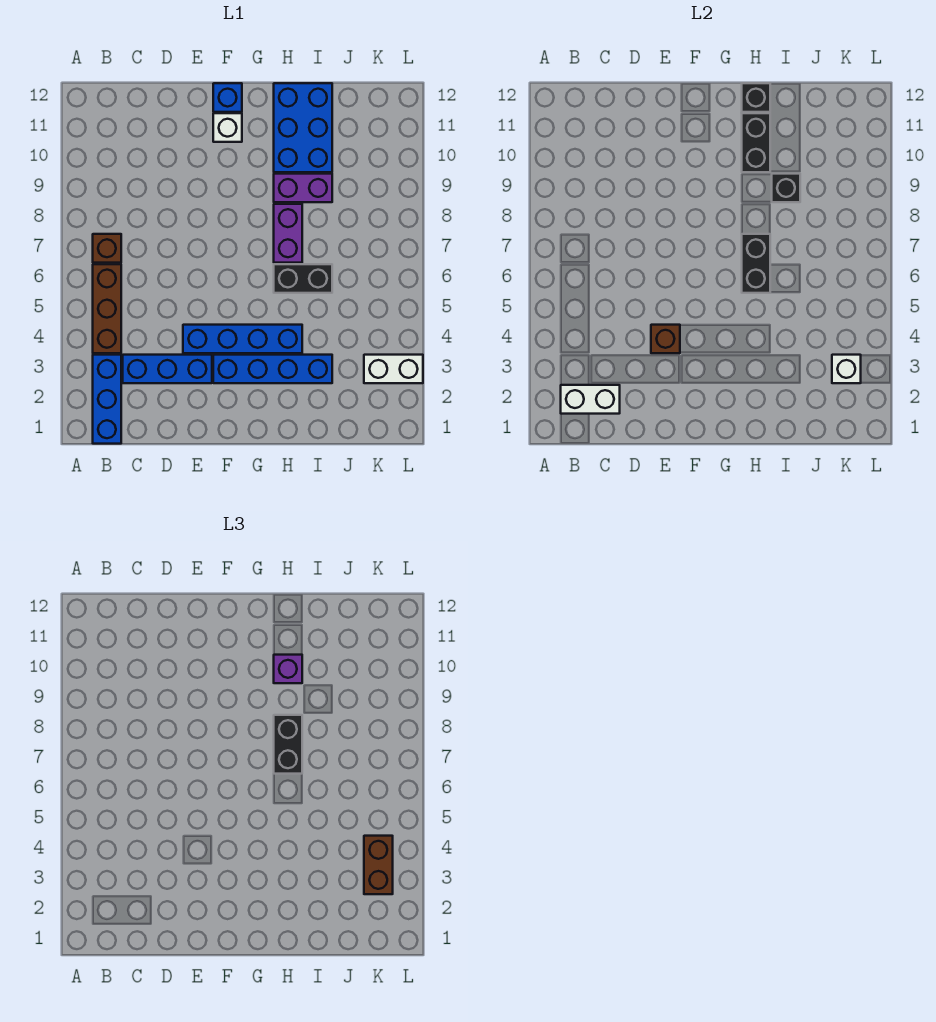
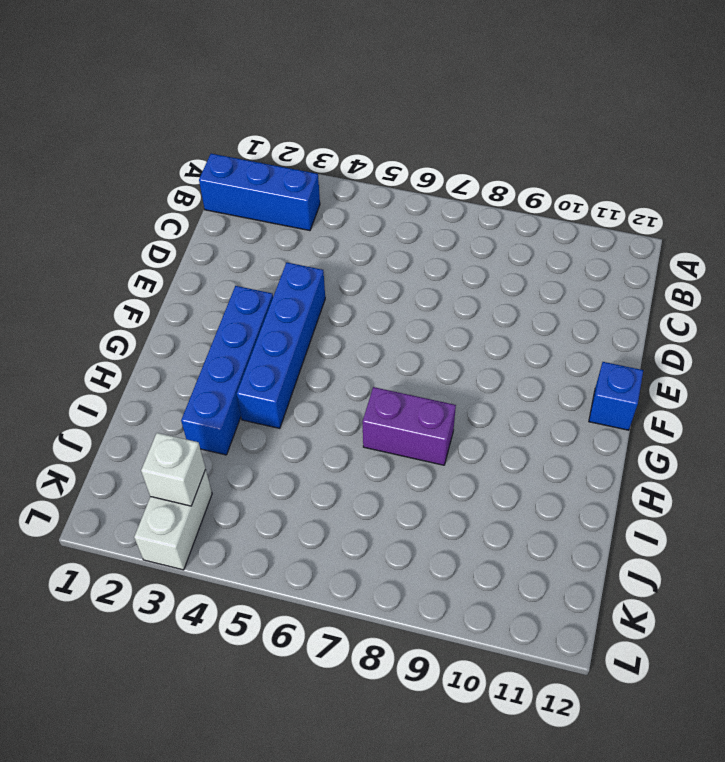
none -> brown 1x3 brick [93,264,121,353]
none -> brown 1x1 brick [93,234,121,263]
none -> blue 1x3 brick [123,355,212,383]

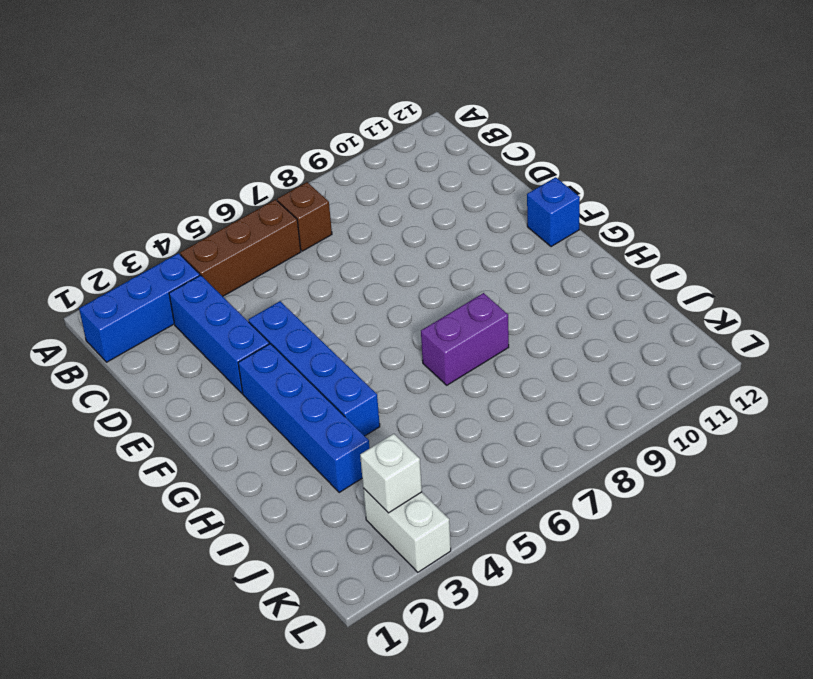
none -> white 1x1 brick [213,113,242,142]
none -> black 1x2 brick [274,264,332,293]
none -> purple 1x2 brick [274,174,332,202]

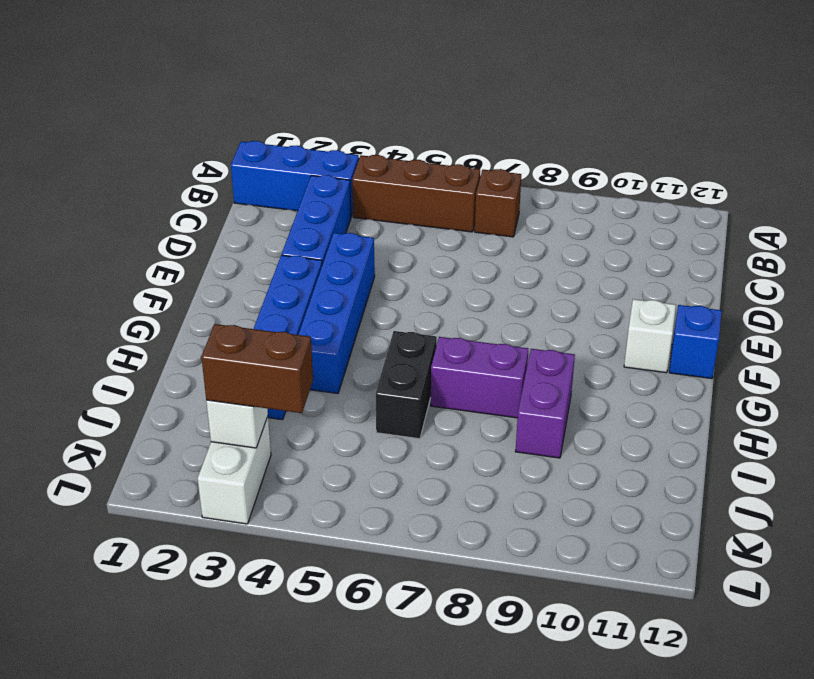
none -> blue 2x3 brick [274,83,332,172]
none -> white 1x2 brick [561,385,620,414]
none -> brown 1x1 brick [651,325,680,353]

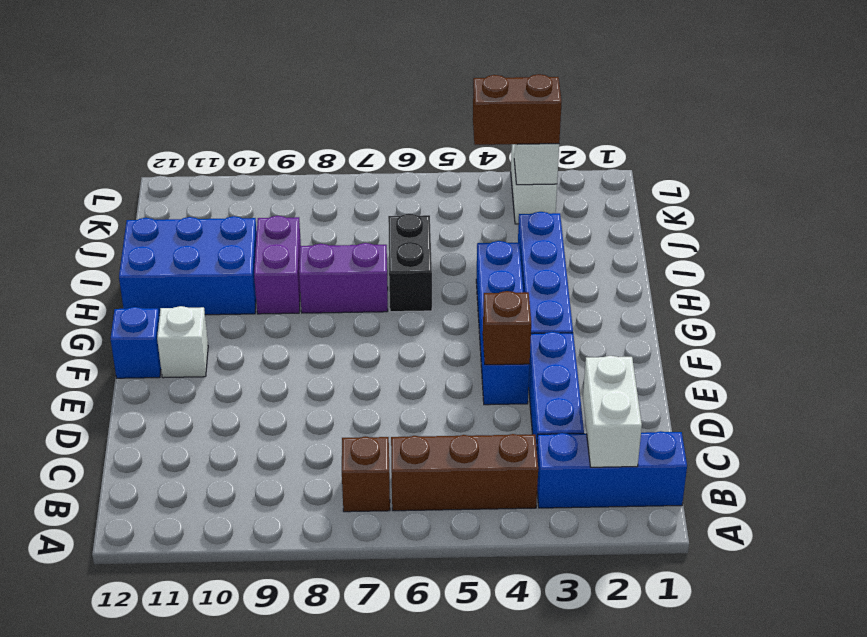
none -> black 1x2 brick [742,234,770,293]
none -> black 1x2 brick [742,113,770,172]
none -> black 1x1 brick [742,83,770,112]

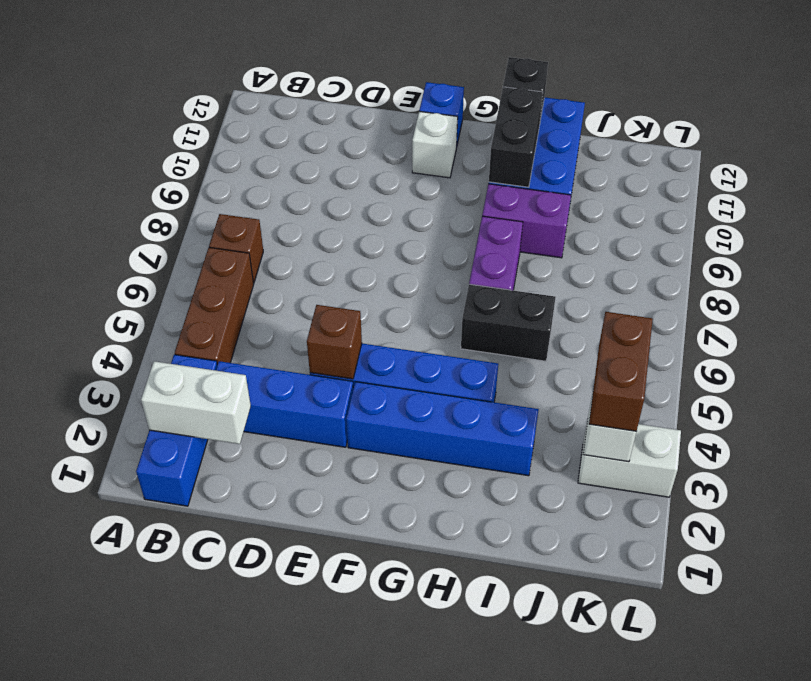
none -> black 1x2 brick [742,234,770,293]
none -> black 1x1 brick [772,174,800,202]
none -> black 1x2 brick [274,715,302,774]

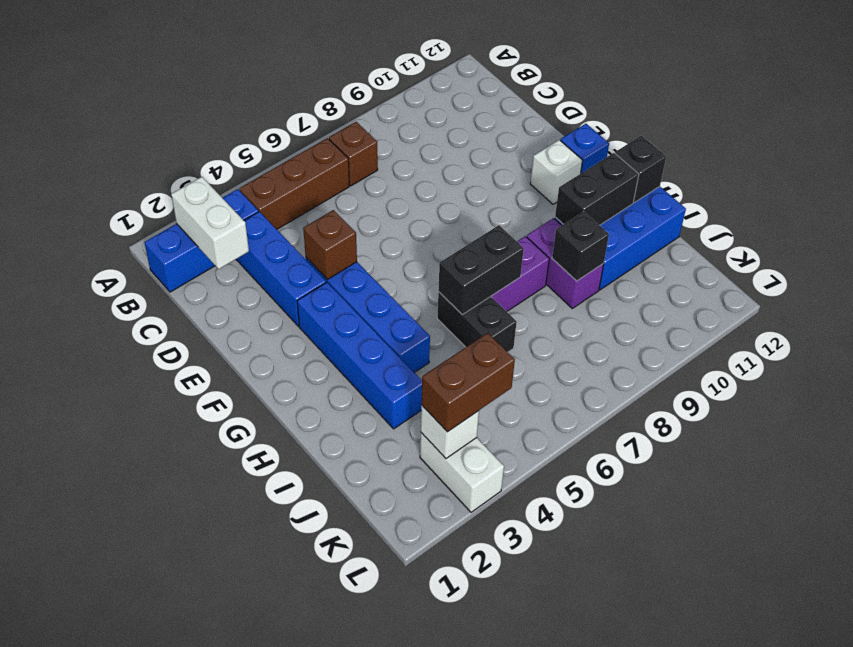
none -> black 1x2 brick [274,715,302,774]
none -> purple 1x1 brick [274,655,302,683]

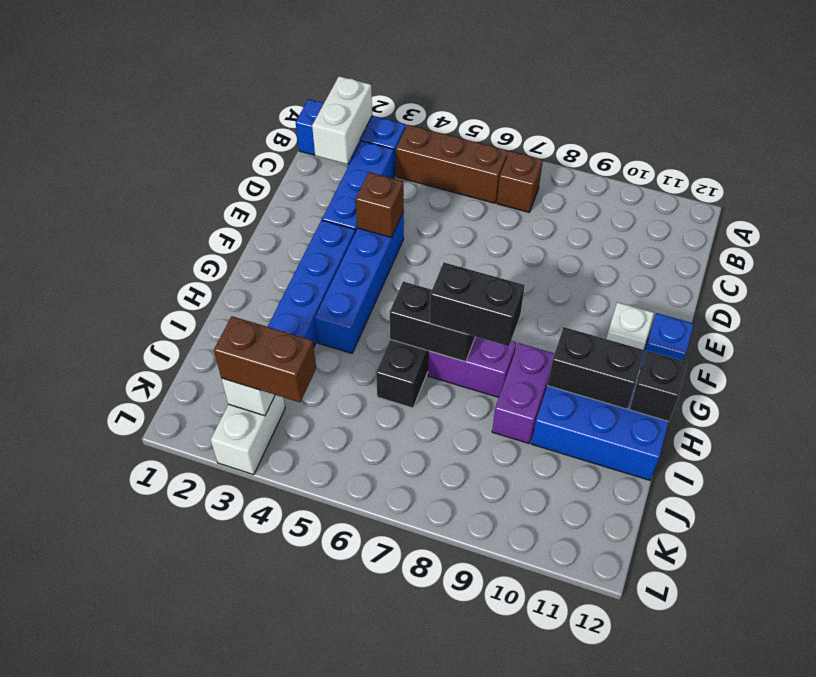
none -> black 1x1 brick [772,174,800,202]
none -> purple 1x1 brick [274,655,302,683]

